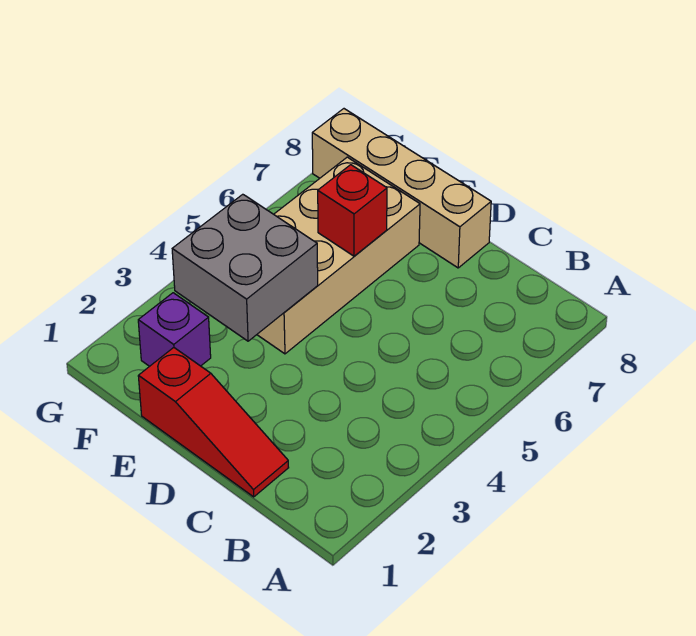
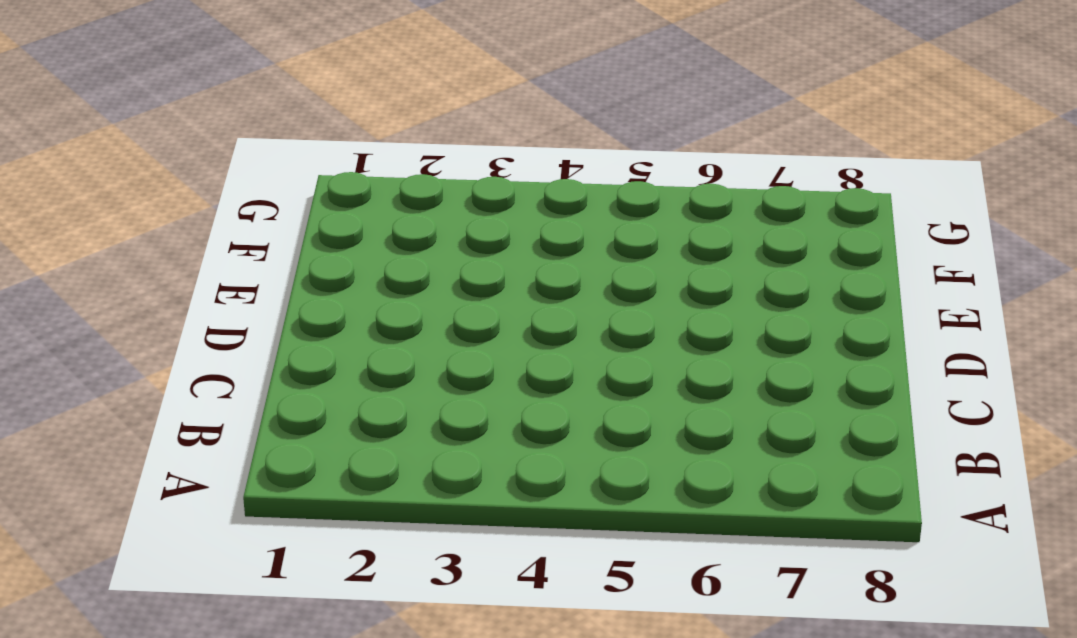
none -> red 1x3 slope [138,348,289,497]
none -> tan 1x4 brick [312,109,491,268]

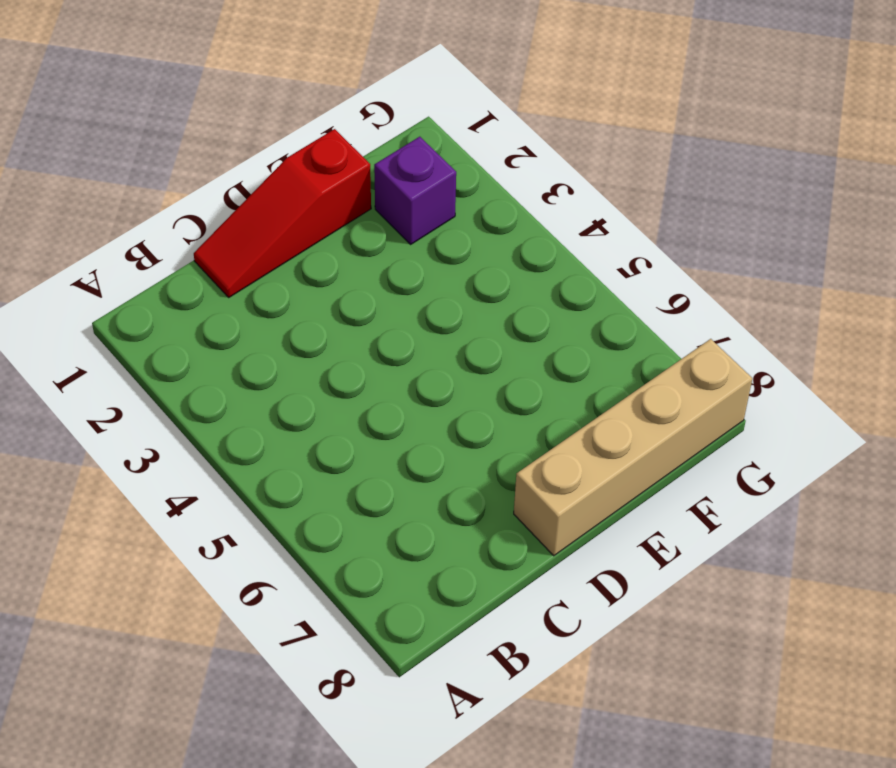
none -> tan 2x4 brick [257,157,420,354]
none -> grey 2x2 brick [172,194,318,341]

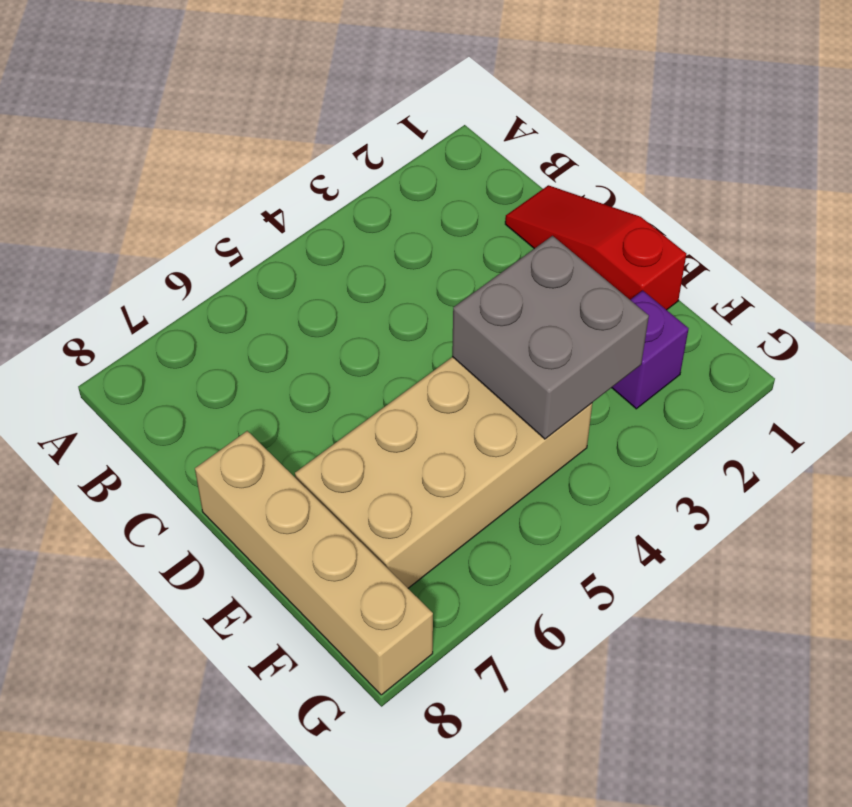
none -> red 1x1 brick [318,165,387,256]

